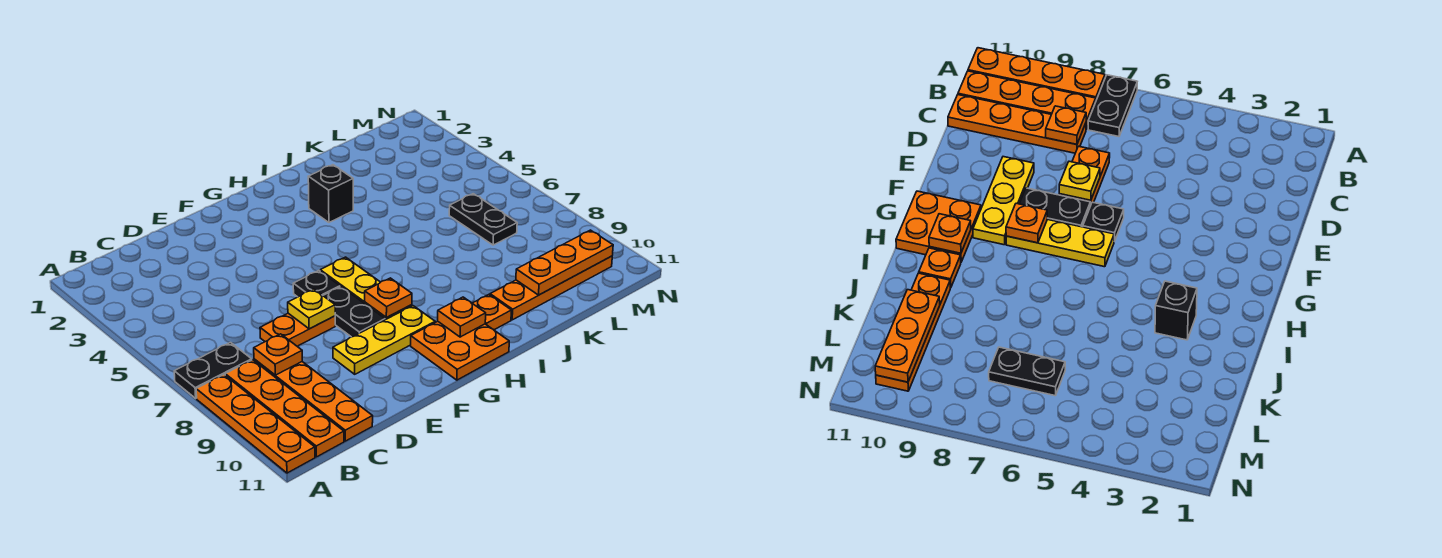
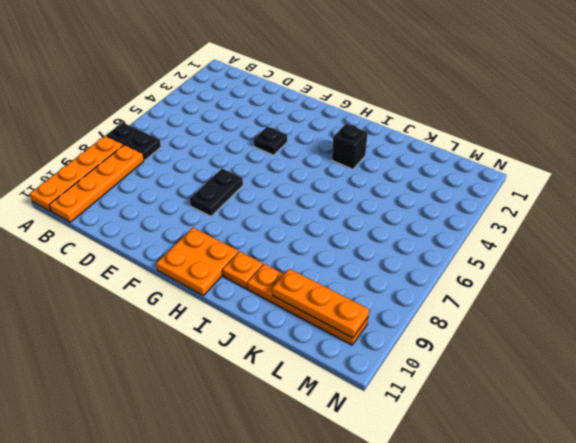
black 1x1 plate [254,126,287,155] -> black 1x1 plate moved to [293,271,340,297]
none -> orange 1x4 plate [254,359,373,441]
none -> orange 1x2 plate [260,313,335,346]
none -> yellow 1x3 plate [333,306,435,374]

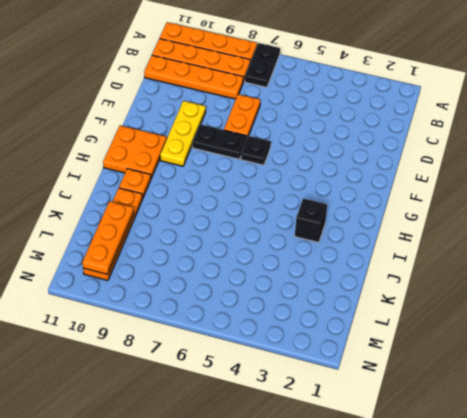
none -> yellow 1x3 plate [320,257,412,320]
none -> black 1x2 plate [449,194,517,245]
none -> orange 1x1 plate [254,334,302,375]

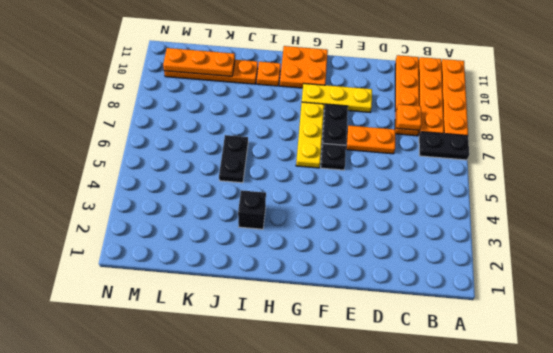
black 1x2 plate [219,135,248,183] -> black 1x2 plate moved to [449,194,517,245]
none -> yellow 1x1 plate [288,289,335,329]
none -> orange 1x1 plate [365,278,412,318]
none -> orange 1x1 plate [438,297,486,337]

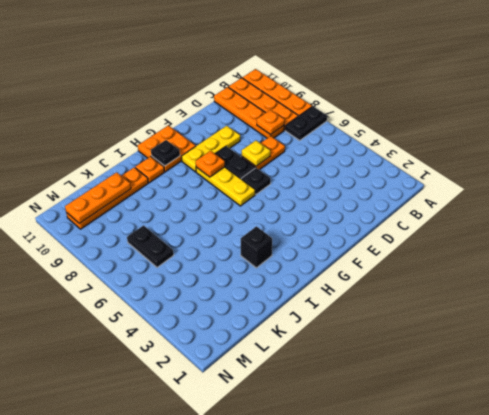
black 1x1 plate [151,140,180,166] -> orange 1x1 plate [438,297,486,337]

